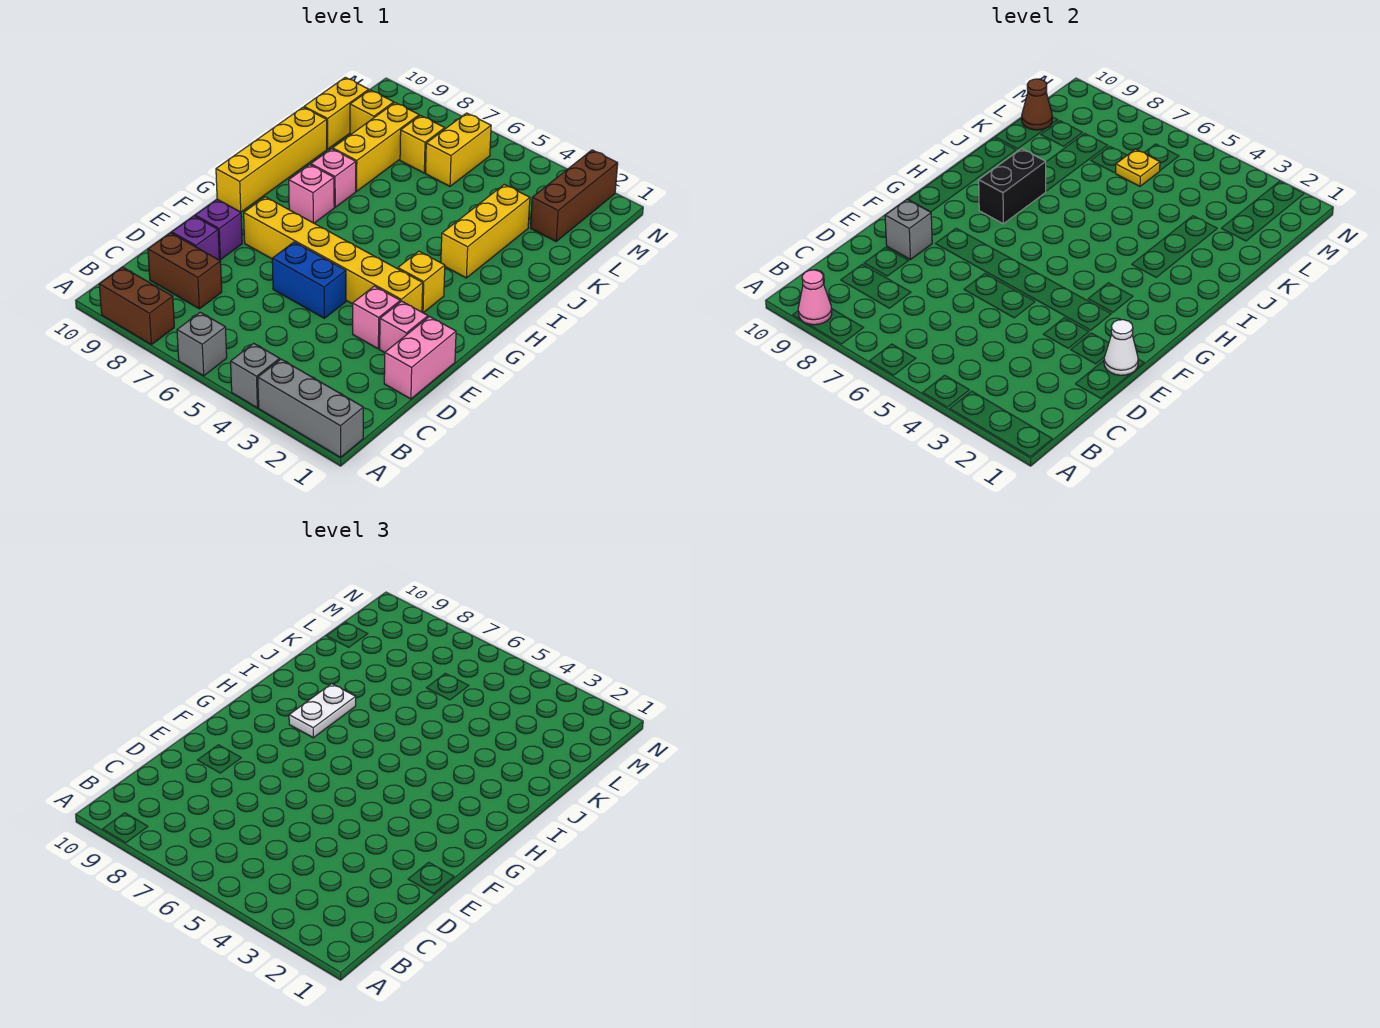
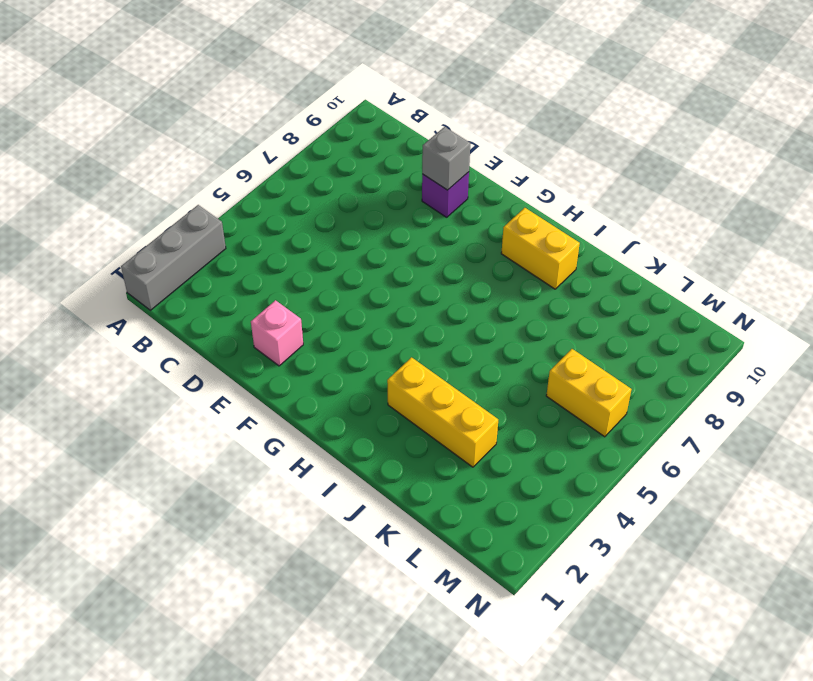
yellow 1x2 brick [501,208,580,289] -> yellow 1x2 brick moved to [304,77,369,149]
none -> grey 1x1 brick [231,343,280,408]
none -> grey 1x1 brick [177,312,227,376]
none -> brown 1x2 brick [99,267,174,345]
none -> brown 1x2 brick [148,233,222,309]

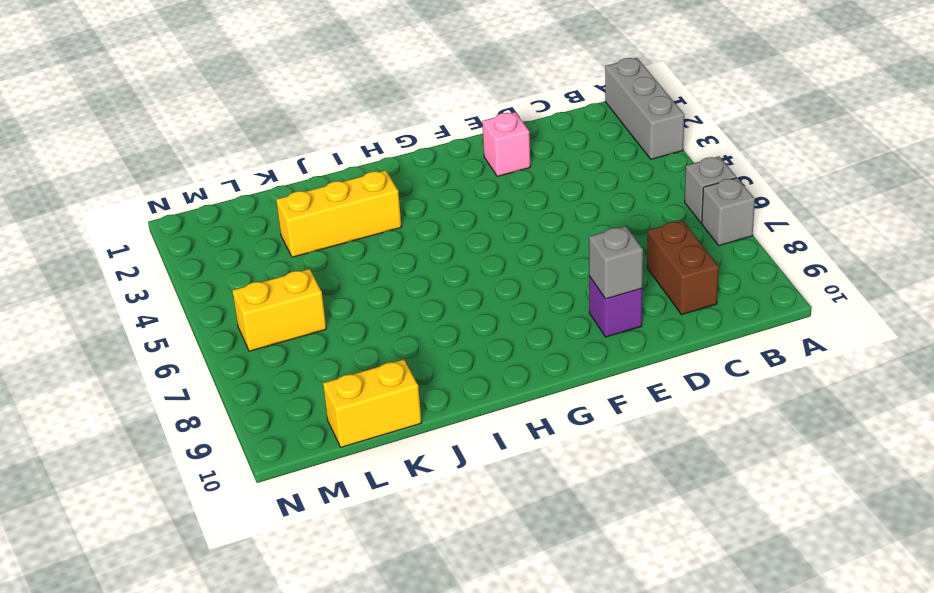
grey 1x1 brick [702,178,755,245] -> grey 1x1 brick moved to [231,343,280,408]
none -> brown 1x2 brick [99,267,174,345]
none -> pink 1x2 brick [384,317,456,399]
none -> purple 1x1 brick [172,216,219,260]
none -> pink 1x1 brick [353,286,400,349]

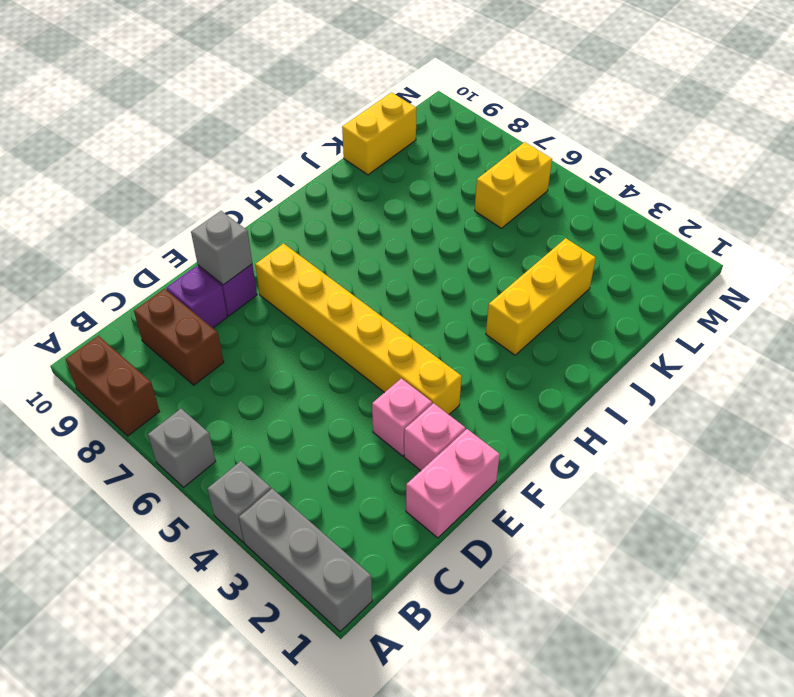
none -> blue 1x2 brick [272,242,346,318]
none -> yellow 1x1 brick [398,251,445,313]
none -> yellow 1x4 brick [216,107,327,212]
none -> pink 1x1 brick [289,165,334,223]

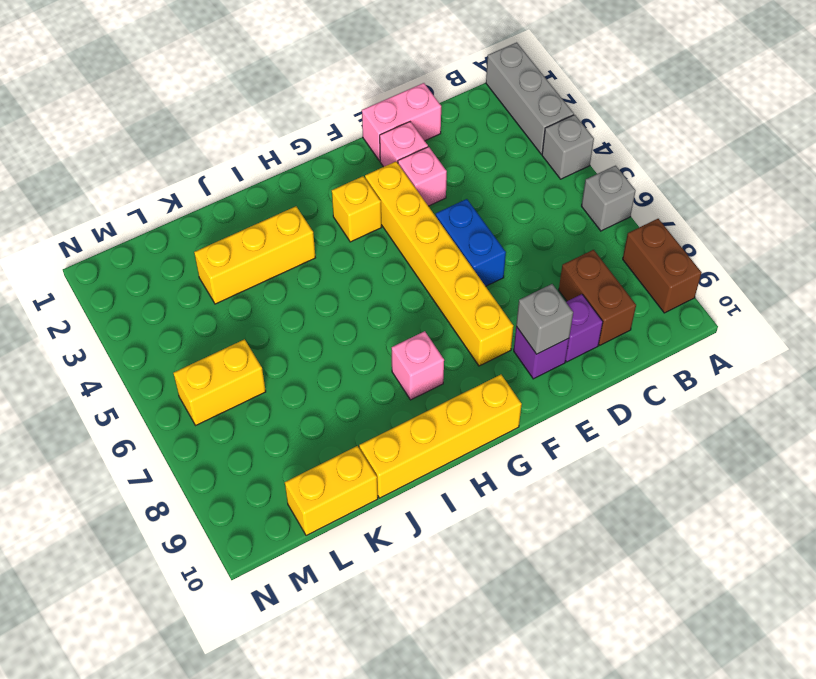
none -> pink 1x1 brick [311,149,356,207]
none -> yellow 1x3 brick [333,103,419,191]
none -> brown 1x3 brick [531,150,618,241]
none -> yellow 1x1 brick [400,115,445,173]

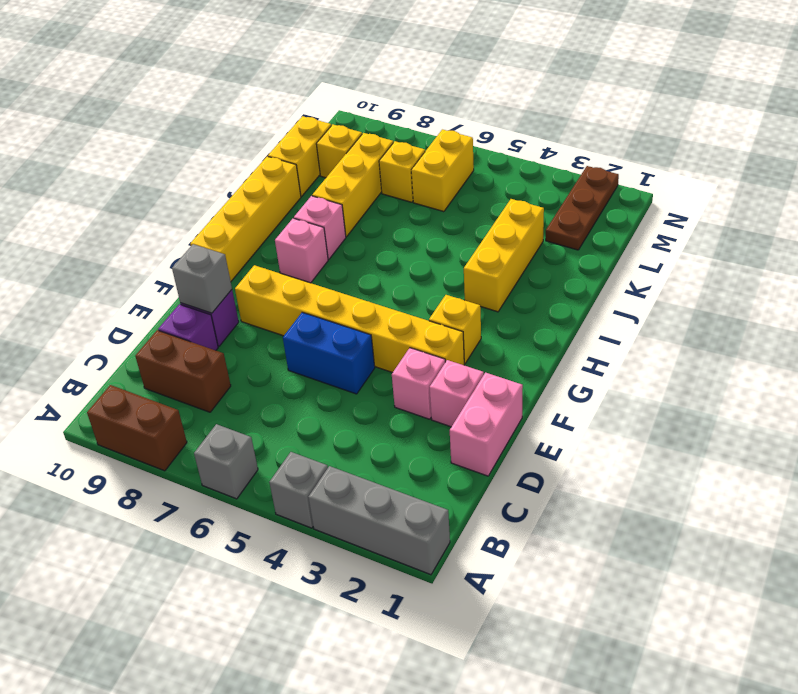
brown 1x3 plate [546,166,619,250] -> brown 1x3 brick [531,150,618,241]
none -> pink 1x1 cone [798,270,832,325]
none -> white 1x1 cone [1104,320,1138,375]
none -> black 1x2 brick [979,149,1046,224]
none -> yellow 1x1 plate [1116,149,1160,186]

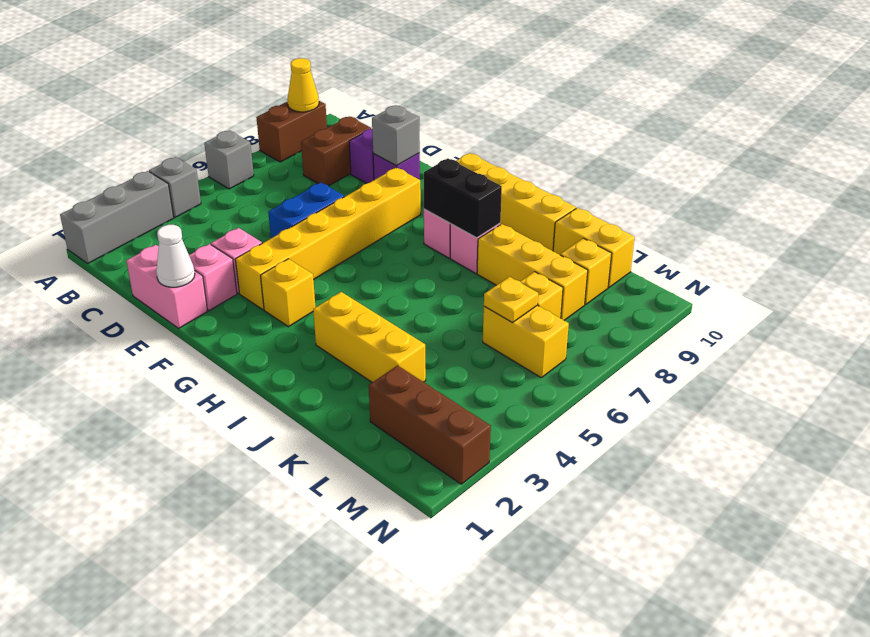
yellow 1x1 cone [287,58,319,112] -> pink 1x1 cone [798,270,832,325]
none -> brown 1x1 cone [1022,79,1052,130]
none -> white 1x2 plate [289,684,356,738]

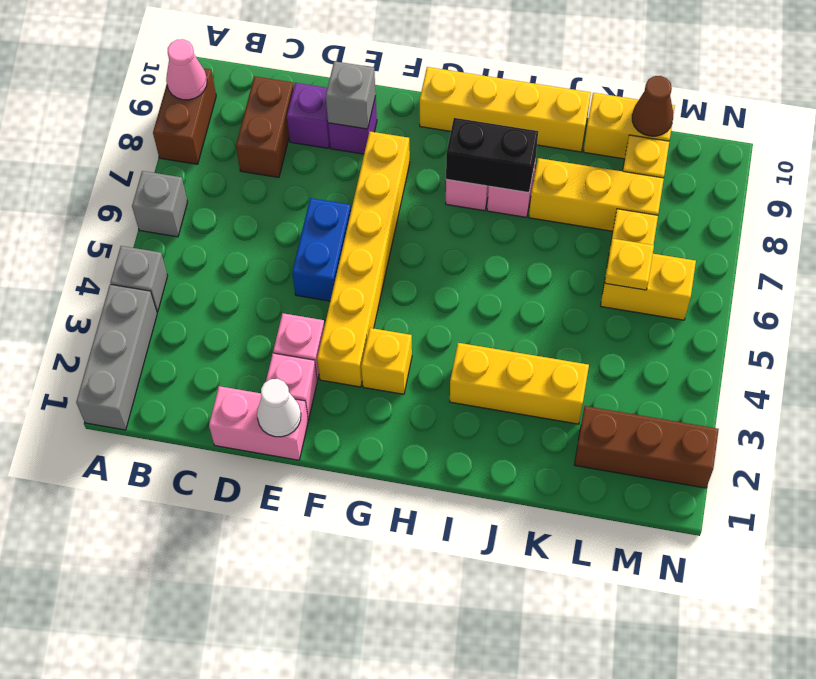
none -> white 1x2 plate [289,684,356,738]

